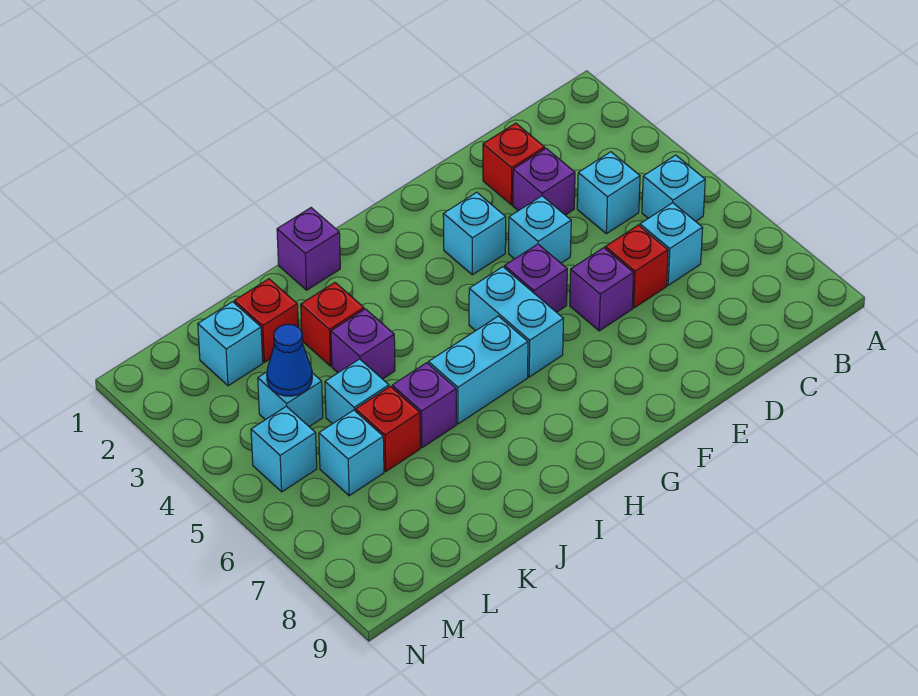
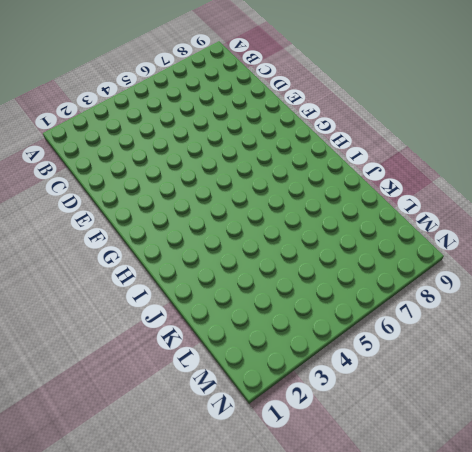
none -> cyan 1x1 brick [642,155,705,221]
none -> cyan 1x1 brick [577,152,640,234]
none -> cyan 1x1 brick [640,203,703,285]

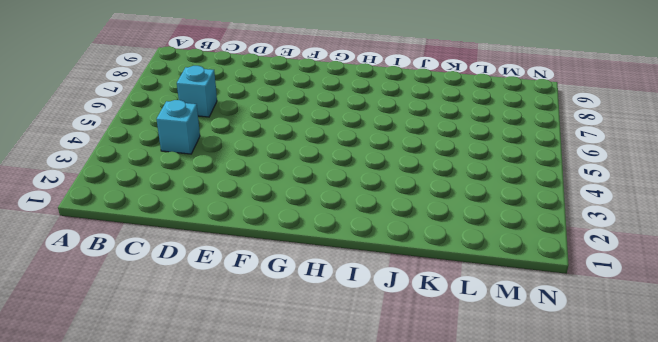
none -> cyan 1x1 brick [642,155,705,221]
none -> red 1x1 brick [483,123,545,205]
none -> purple 1x1 brick [513,149,575,215]

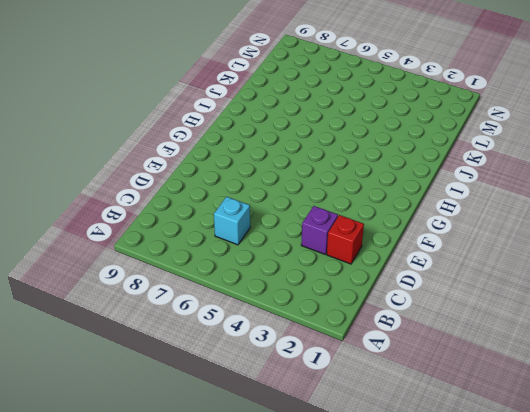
none -> cyan 1x1 brick [642,155,705,221]
none -> cyan 1x1 brick [577,152,640,234]
none -> red 1x1 brick [605,225,668,308]

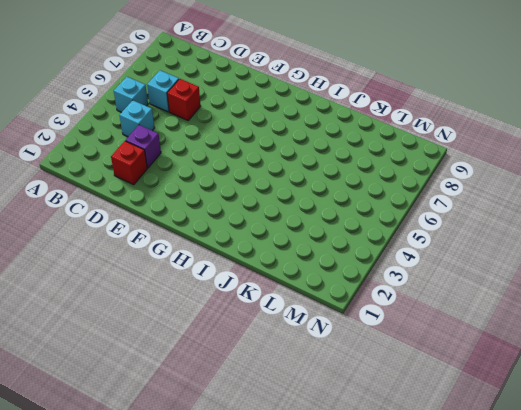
none -> cyan 1x1 brick [509,196,571,263]
none -> purple 1x1 brick [570,248,634,331]
none -> cyan 1x1 brick [443,192,506,275]

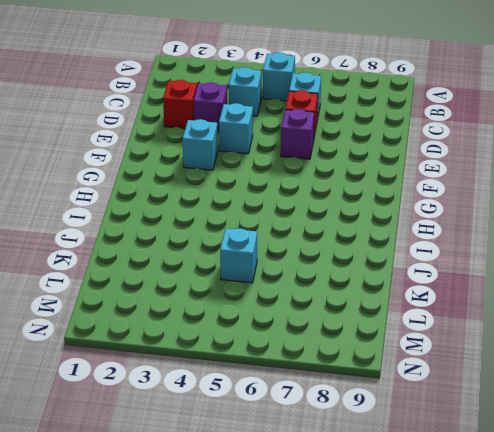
none -> purple 1x1 brick [505,244,567,312]
none -> cyan 1x2 brick [469,267,563,377]
none -> cyan 1x2 brick [428,316,528,424]

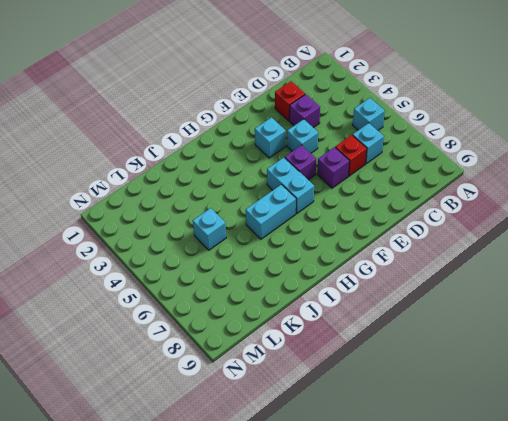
none -> cyan 1x1 brick [577,152,640,234]
none -> purple 1x1 brick [277,208,340,290]
none -> red 1x1 brick [301,283,364,366]

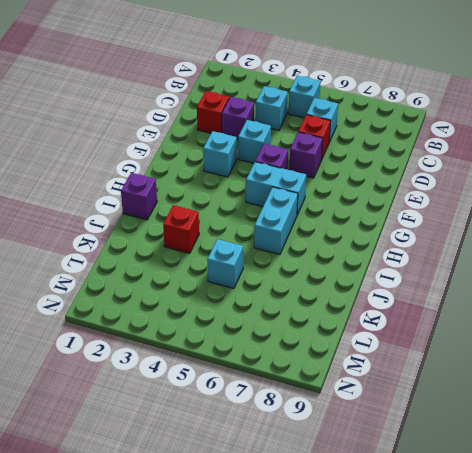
none -> purple 1x1 brick [331,309,395,379]
none -> purple 1x1 brick [392,363,456,448]
none -> red 1x1 brick [234,279,298,362]

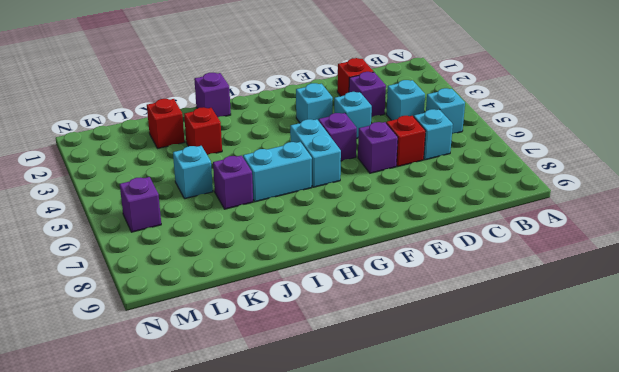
purple 1x1 brick [120,177,161,232] -> purple 1x1 brick moved to [331,309,395,379]
none -> red 1x1 brick [356,386,420,471]
none -> cyan 1x1 brick [198,302,263,386]
none -> cyan 1x1 brick [258,372,323,427]

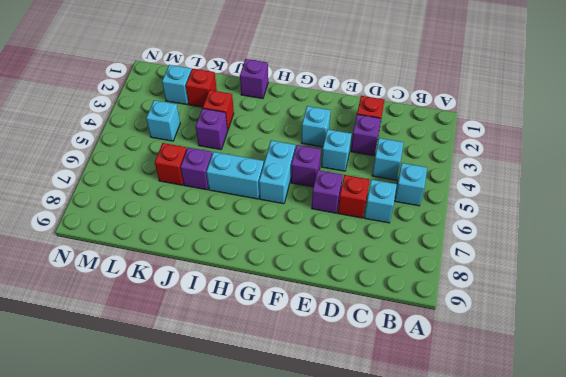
none -> cyan 1x1 brick [325,359,389,424]
none -> cyan 1x1 brick [319,410,384,496]
none -> cyan 1x1 brick [251,406,317,492]

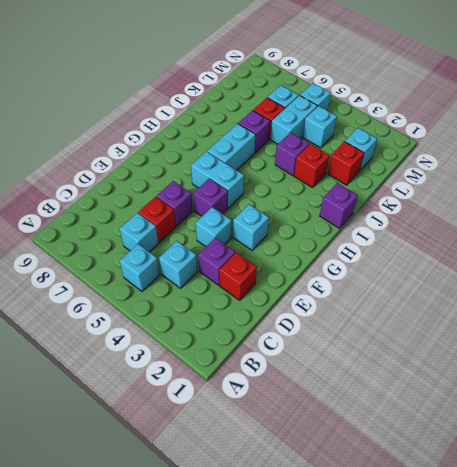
cyan 1x2 brick [270,96,317,144] -> cyan 1x1 brick [325,359,389,424]
none -> blue 1x1 cone [267,324,312,396]

